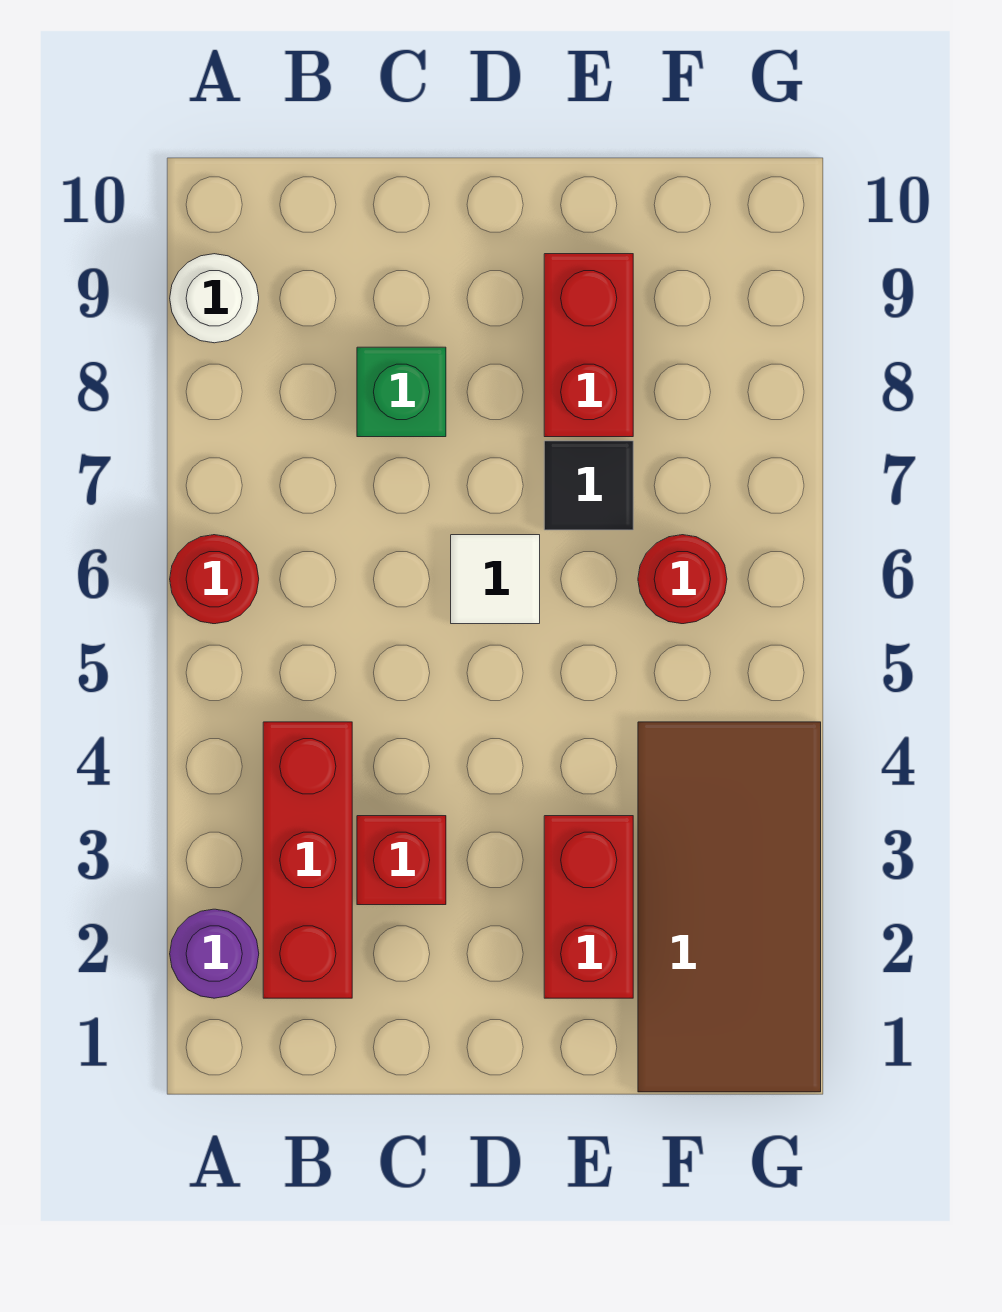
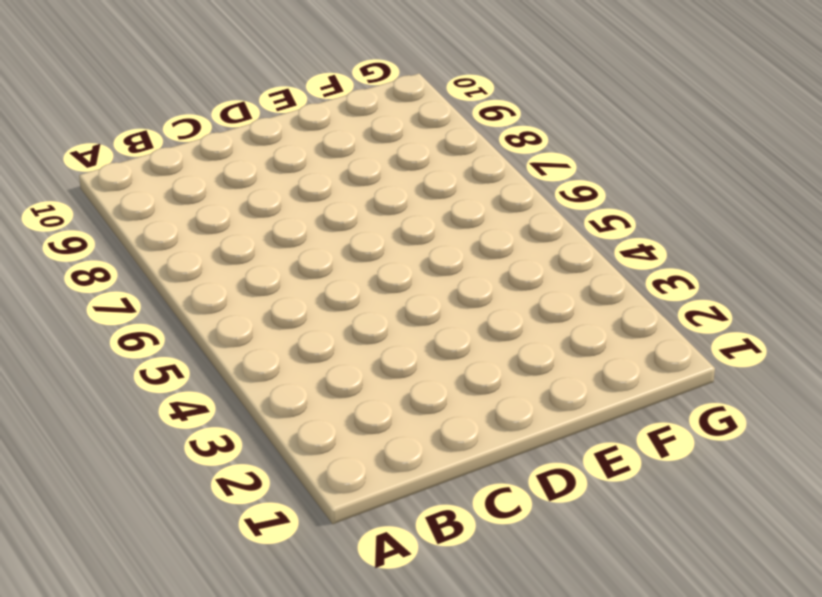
none -> purple 1x1 round brick [170,909,259,998]
none -> red 1x1 round brick [170,535,259,624]
none -> white 1x1 round brick [170,254,259,343]

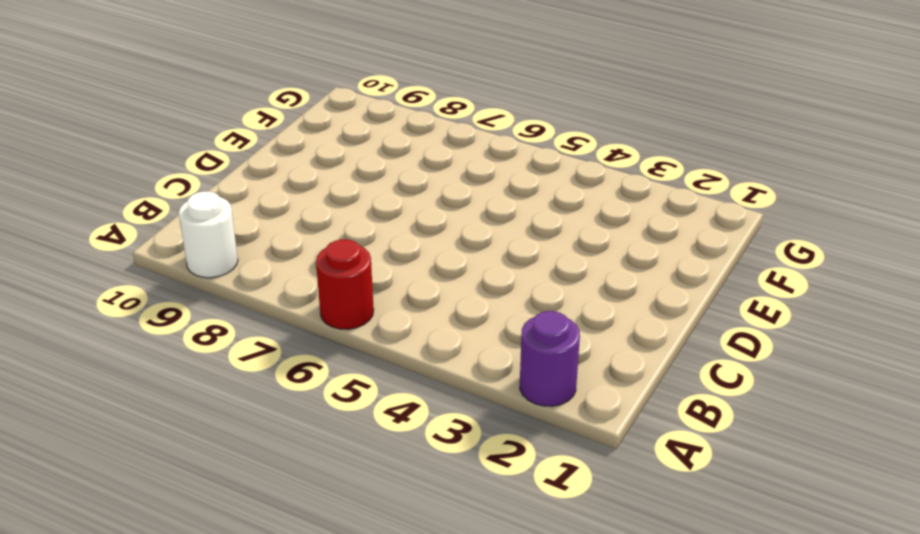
none -> red 1x3 brick [263,722,352,998]
none -> red 1x1 brick [357,816,446,905]
none -> green 1x1 brick [357,347,446,437]

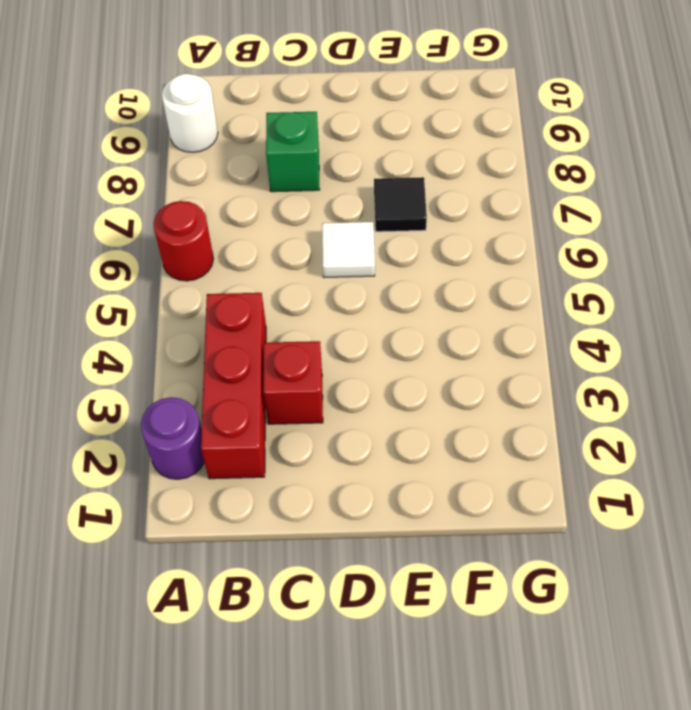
none -> red 1x2 brick [544,816,633,998]
none -> red 1x2 brick [544,254,633,437]
none -> brown 2x4 tile [638,722,821,1092]

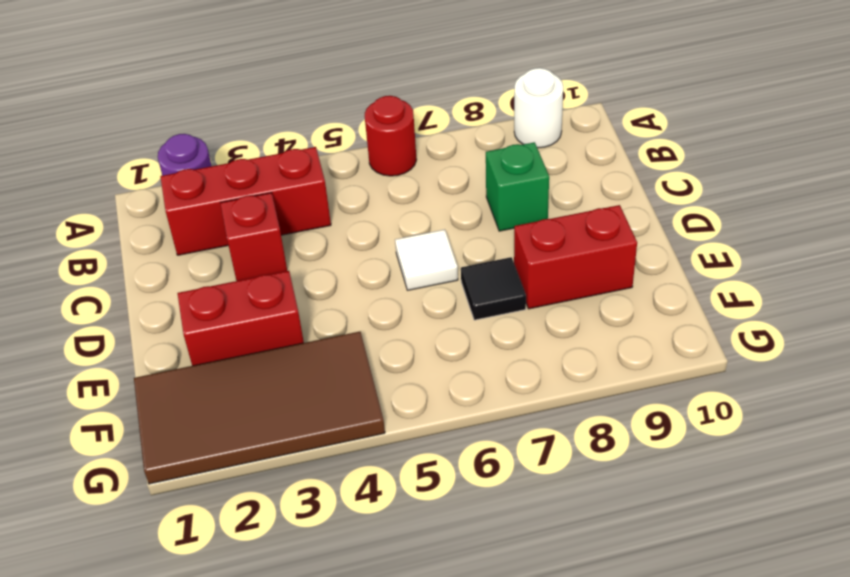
none -> red 1x1 round brick [638,535,727,624]

